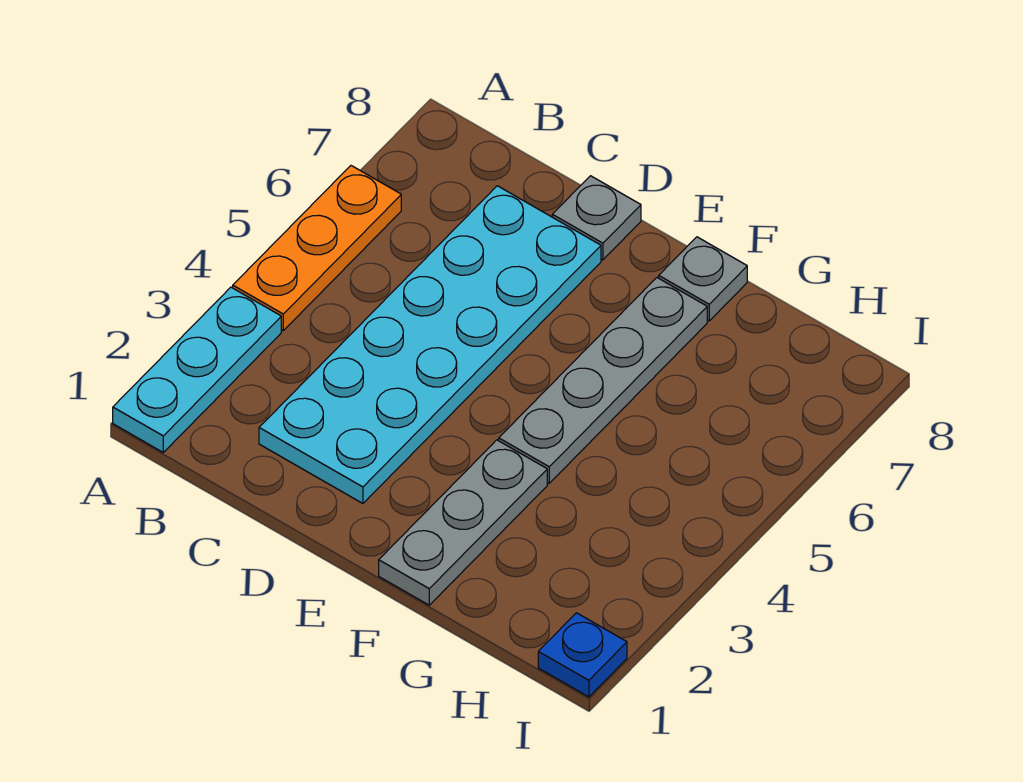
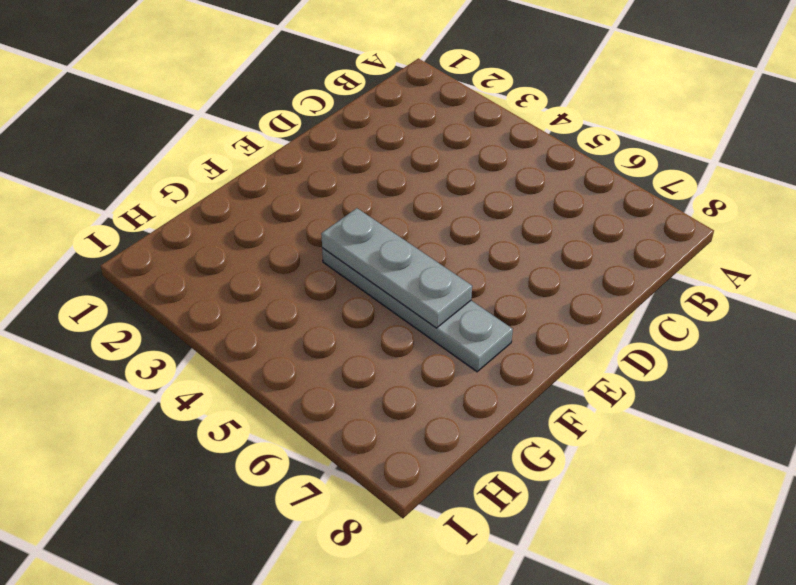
grey 1x3 plate [321,208,472,328] -> grey 1x3 plate moved to [379,440,547,605]
none -> cyan 1x3 plate [113,287,281,452]
none -> orange 1x3 plate [233,166,401,330]

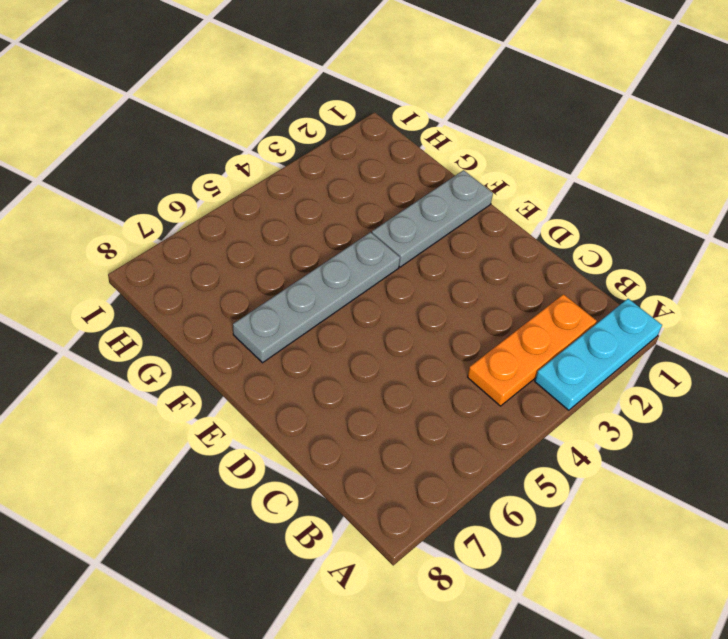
orange 1x3 plate [467,294,597,406] -> orange 1x3 plate moved to [233,166,401,330]
none -> cyan 2x6 plate [259,186,601,503]
none -> grey 1x1 plate [552,176,641,260]

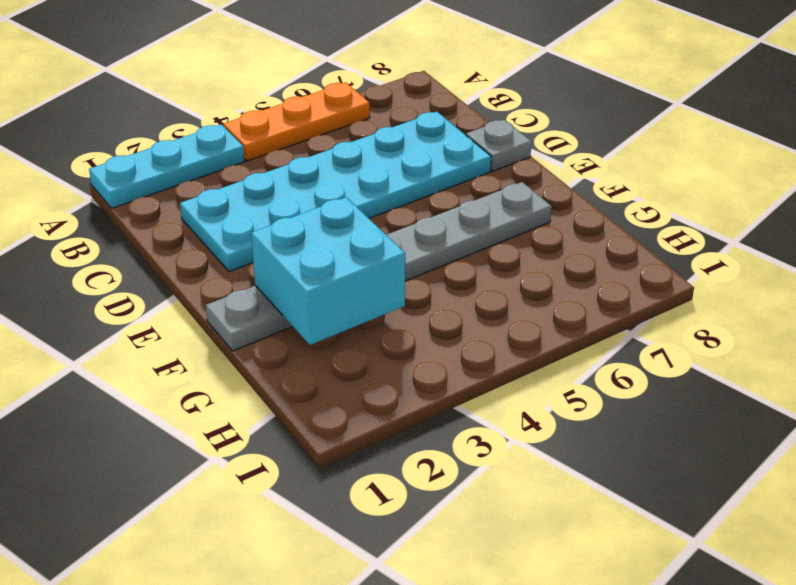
cyan 2x2 brick [251,197,405,345] -> none
none -> grey 1x1 plate [659,237,747,321]
none -> blue 1x1 plate [538,613,627,697]

